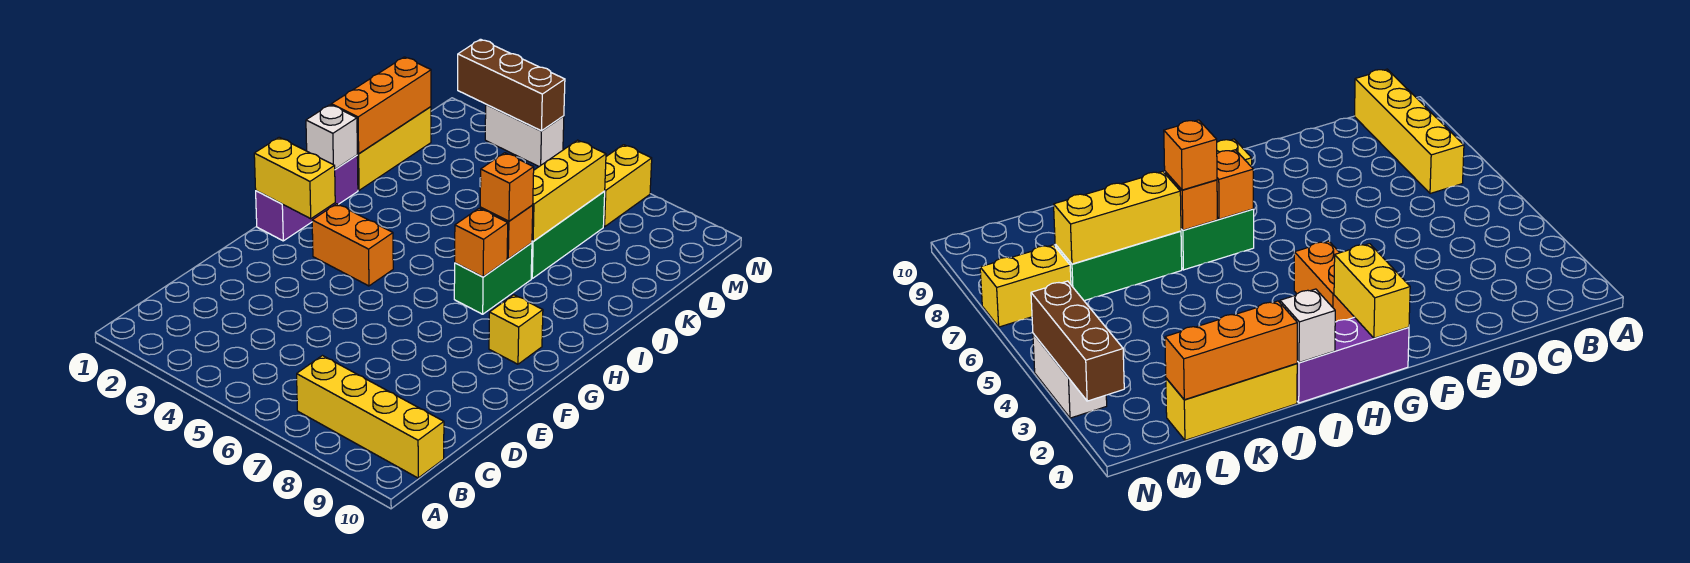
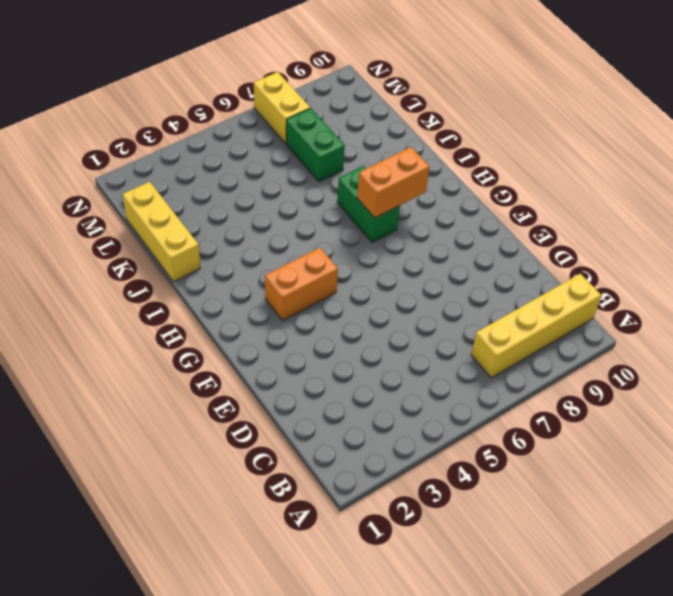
orange 1x2 brick [357,147,430,218] -> orange 1x1 brick [455,208,508,277]
green 1x2 brick [286,108,345,182] -> green 1x3 brick [531,191,605,278]
none -> purple 1x3 brick [256,155,358,241]
none -> yellow 1x1 brick [489,295,543,364]
none -> white 1x2 brick [485,105,564,166]

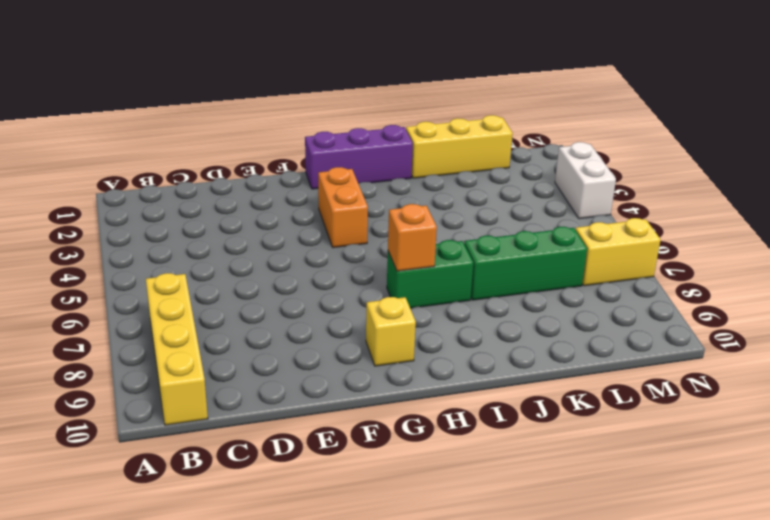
none -> yellow 1x2 brick [254,137,335,219]
none -> white 1x1 brick [306,105,357,169]
none -> orange 1x1 brick [480,205,533,259]

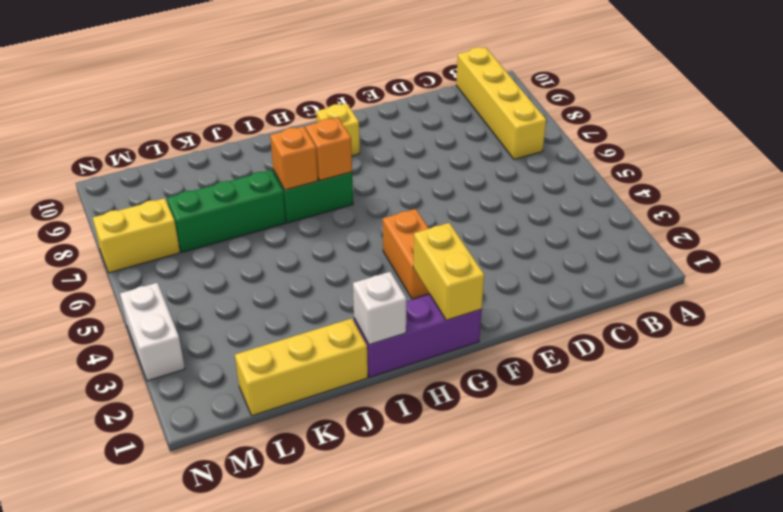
none -> orange 1x3 brick [331,57,431,154]
none -> yellow 1x3 brick [532,140,606,241]
none -> brown 1x3 brick [458,39,565,131]

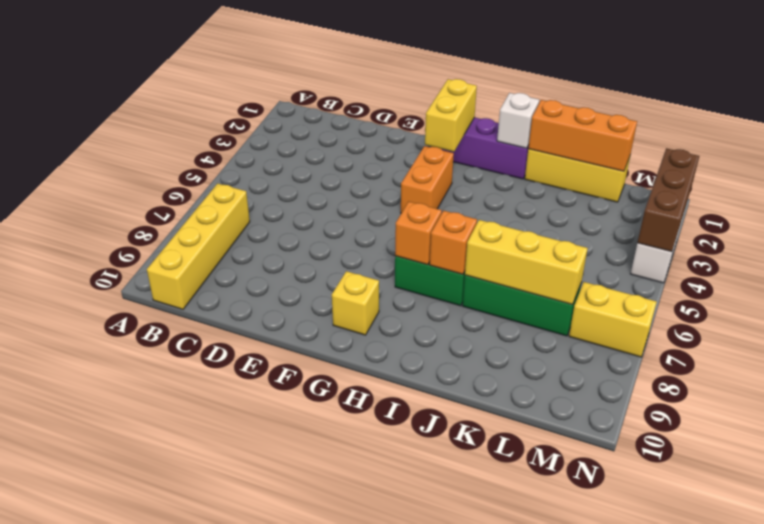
none -> orange 1x1 brick [480,153,534,221]

